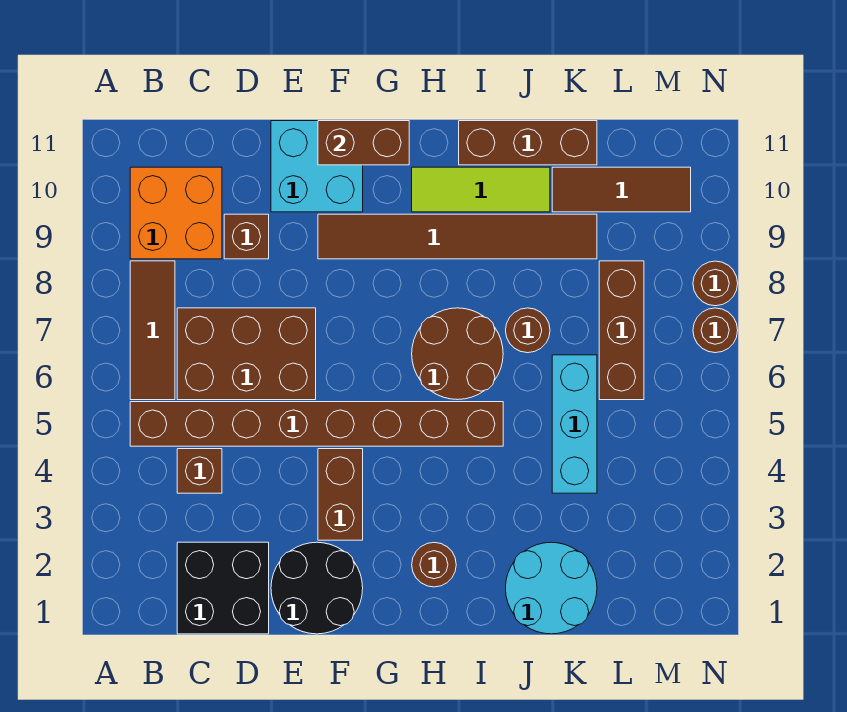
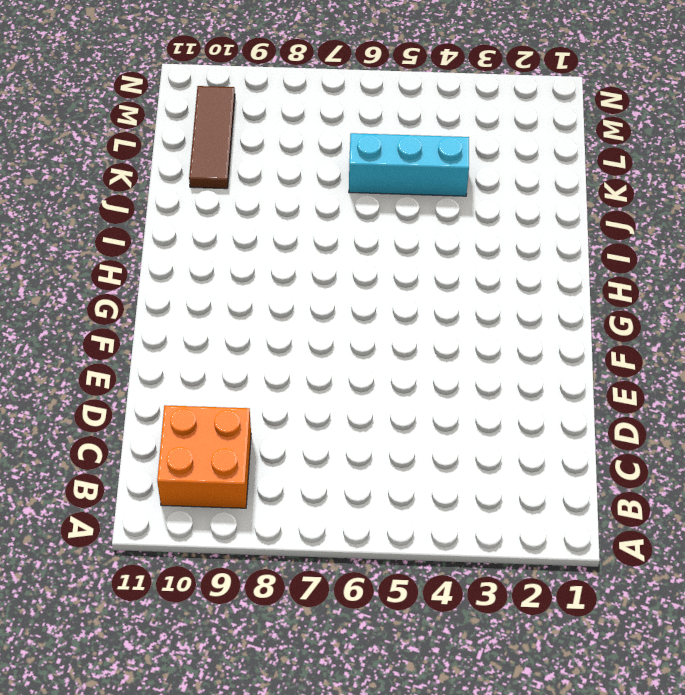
none -> brown 1x8 brick [130,402,503,446]
none -> brown 1x3 tile [130,261,175,400]
none -> black 2x2 brick [177,542,269,634]

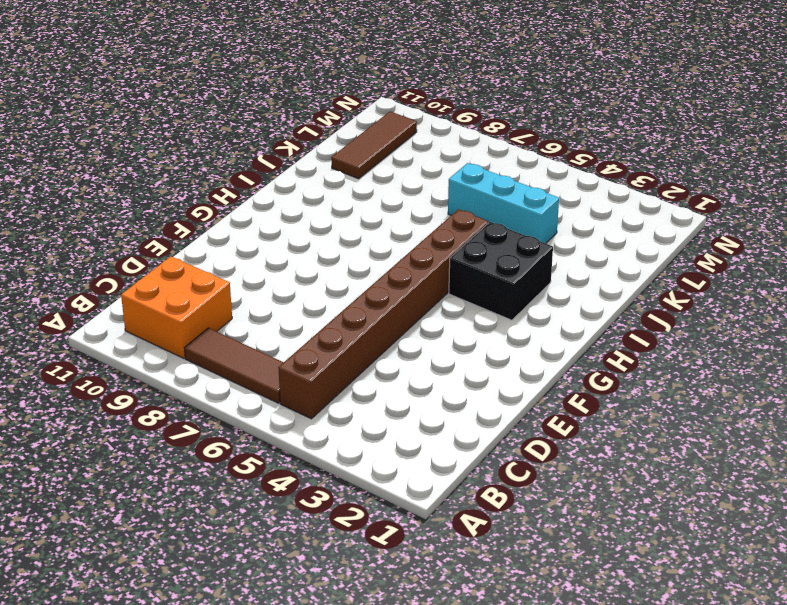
black 2x2 brick [449,222,553,320] -> black 2x2 brick moved to [177,542,269,634]
none -> brown 1x1 brick [177,449,222,493]
none -> brown 2x3 brick [177,308,316,400]
none -> brown 1x1 brick [224,214,269,259]

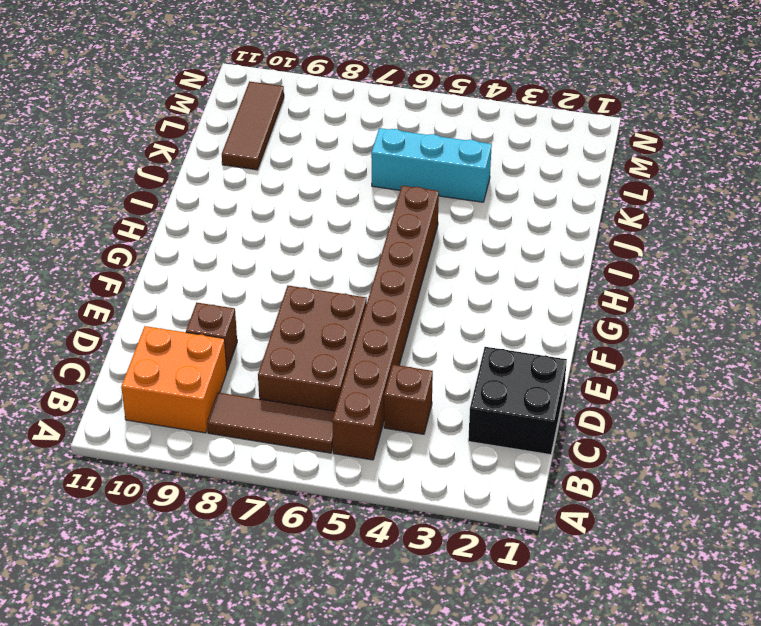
none -> black 2x2 round brick [271,542,363,634]
none -> cyan 2x2 brick [271,121,363,212]
none -> brown 1x2 brick [318,449,363,540]

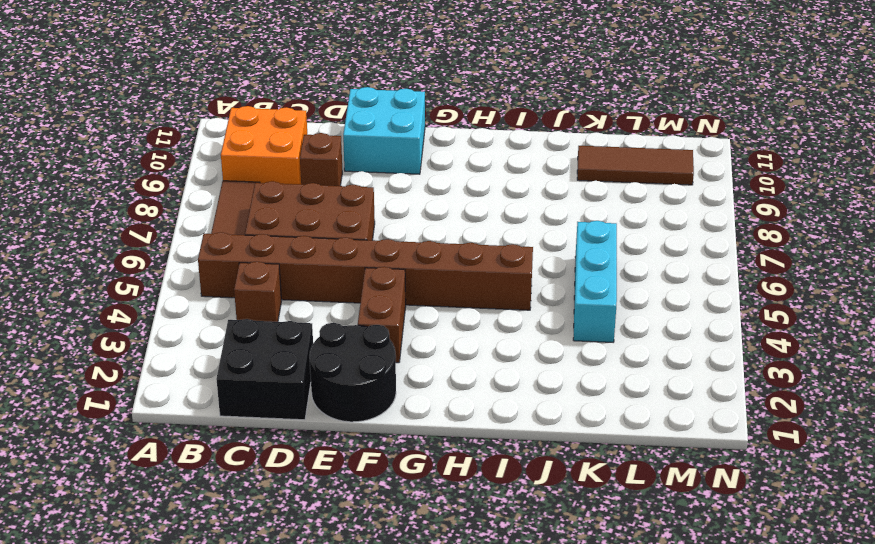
none -> brown 1x6 tile [318,214,597,259]
none -> brown 1x1 round brick [412,543,456,587]
none -> brown 2x2 round brick [412,308,503,400]

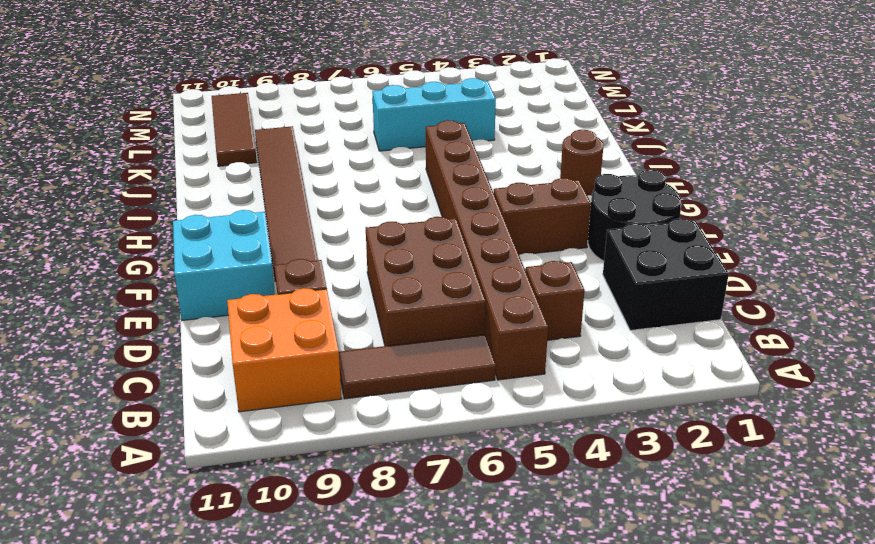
none -> brown 2x2 round brick [412,308,503,400]
none -> lime 1x3 tile [412,167,550,212]
none -> brown 1x3 brick [459,121,597,165]

